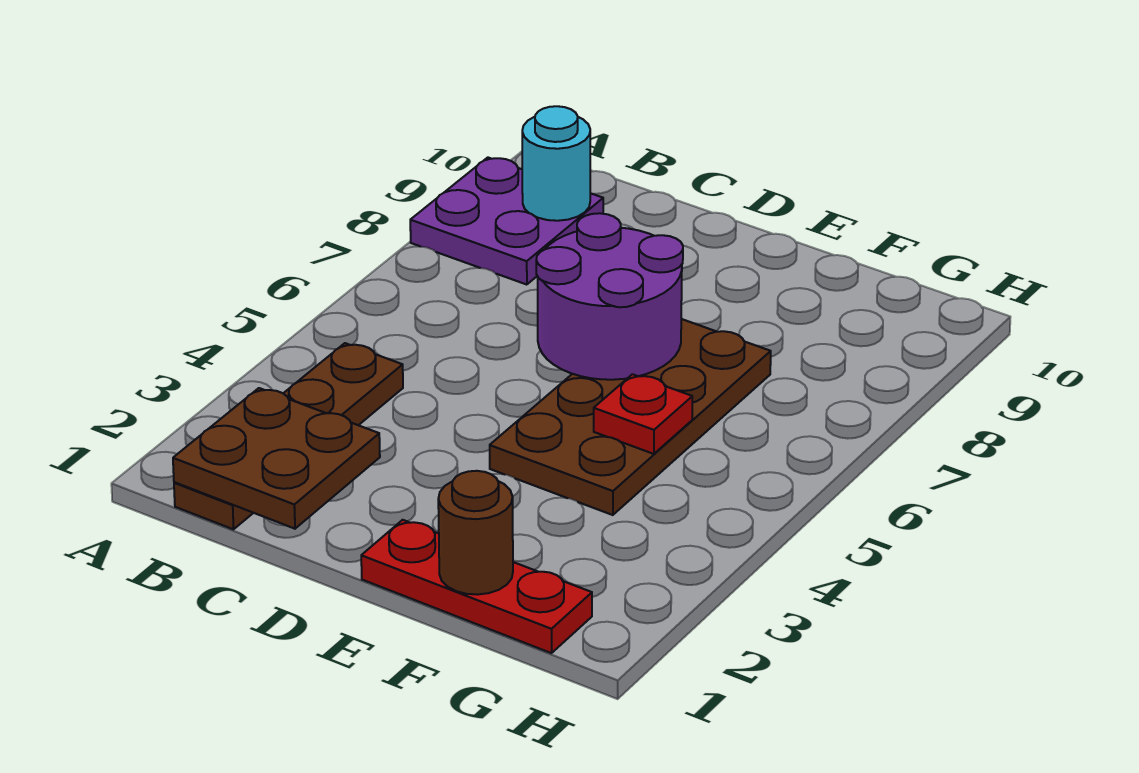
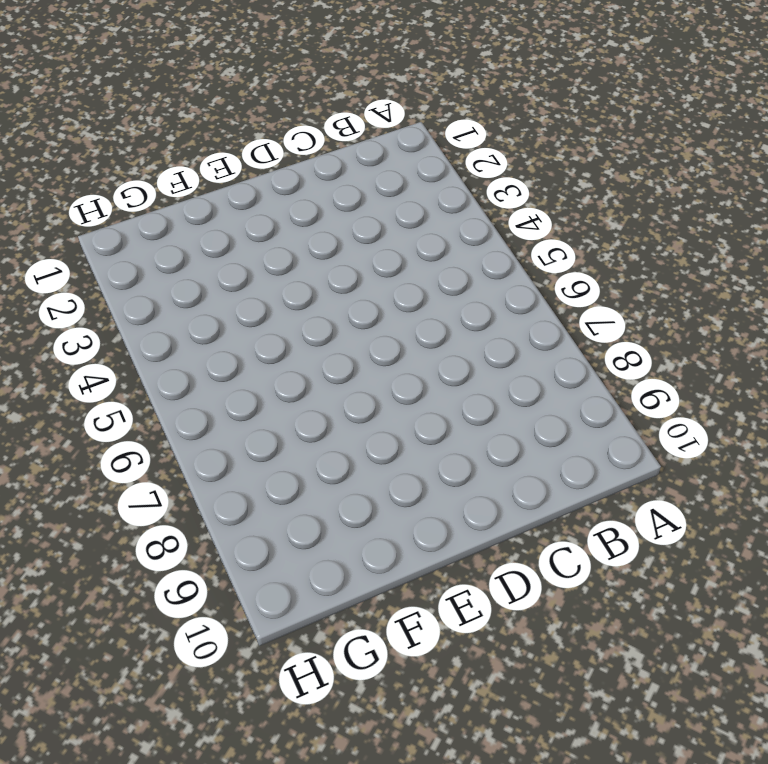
none -> purple 2x2 plate [410,158,603,285]
none -> brown 1x4 plate [174,343,403,529]

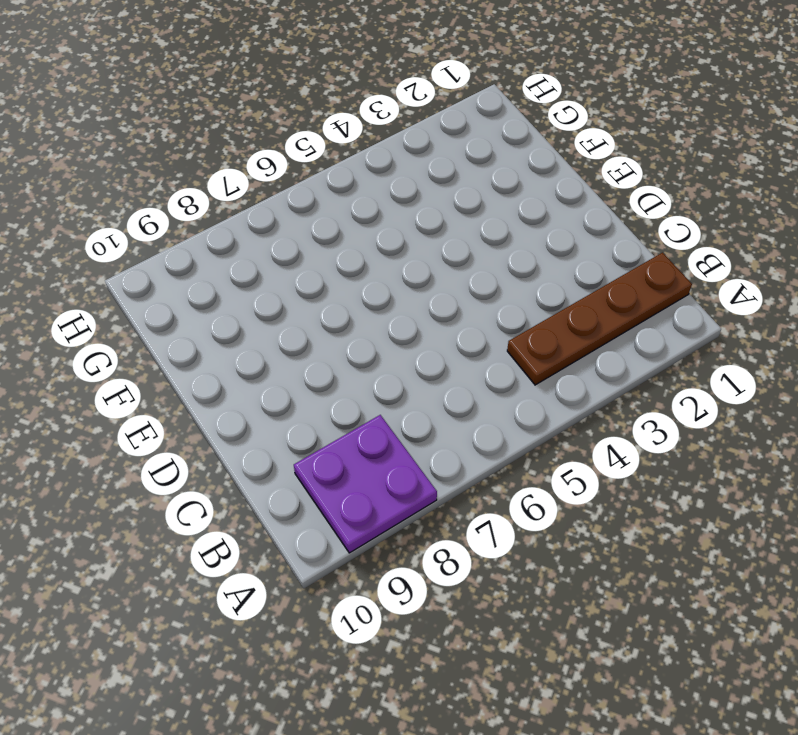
none -> red 1x3 plate [361,520,592,653]
none -> brown 2x4 plate [490,319,771,515]

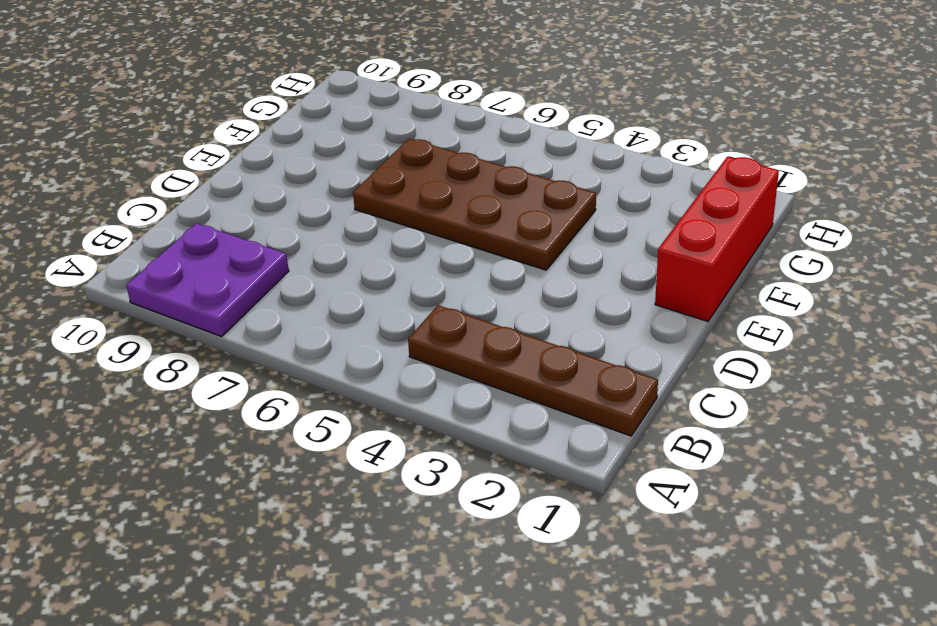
red 1x3 brick [655,157,779,321] -> red 1x3 plate [361,520,592,653]
none -> brown 2x2 plate [173,388,380,529]
none -> cyan 1x1 round brick [522,106,590,221]

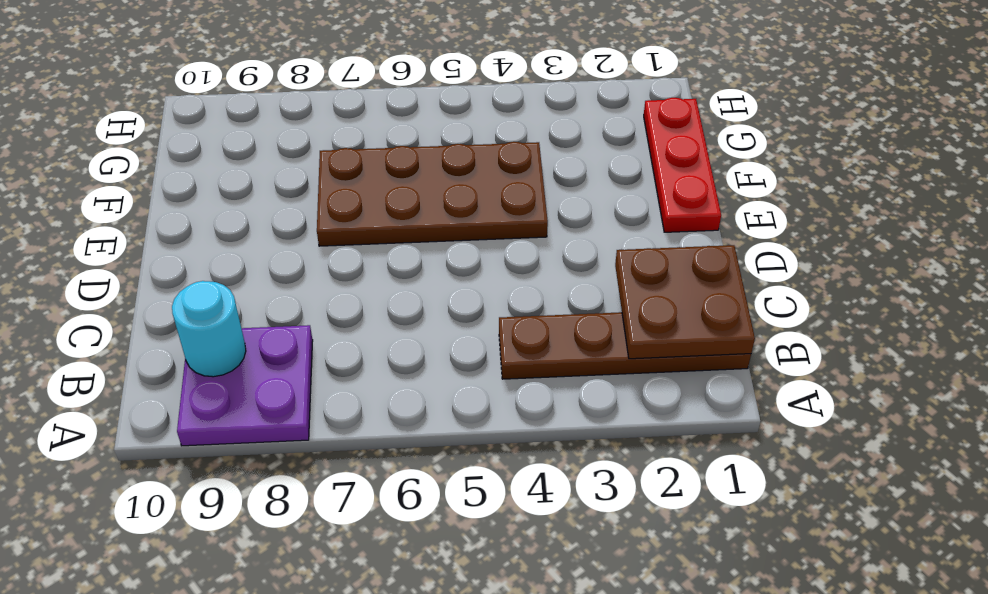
none -> purple 2x2 round brick [536,213,683,380]
none -> brown 1x1 round brick [438,471,513,595]

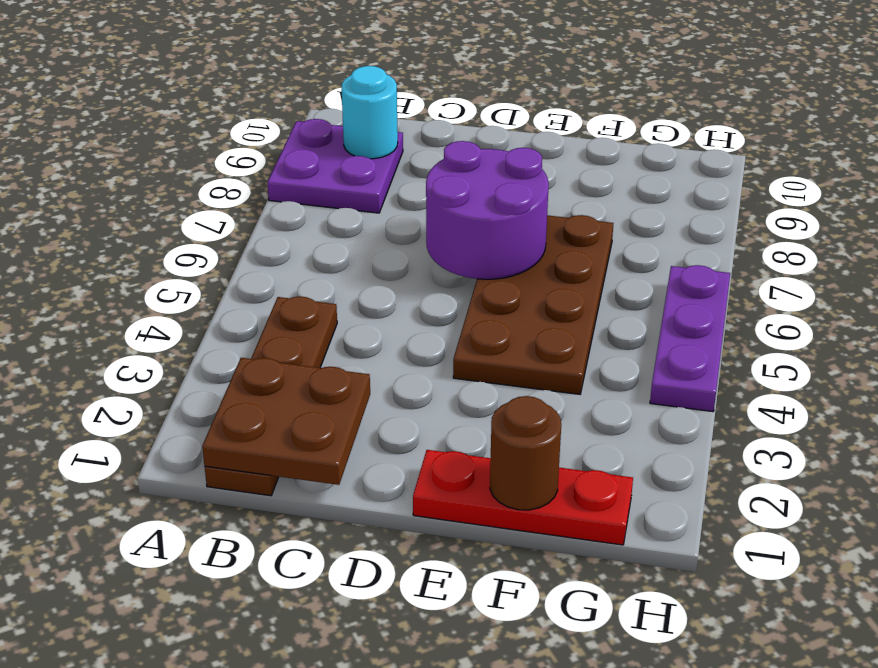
purple 1x3 plate [650,265,730,412] -> none
none -> red 1x1 plate [594,374,692,454]

